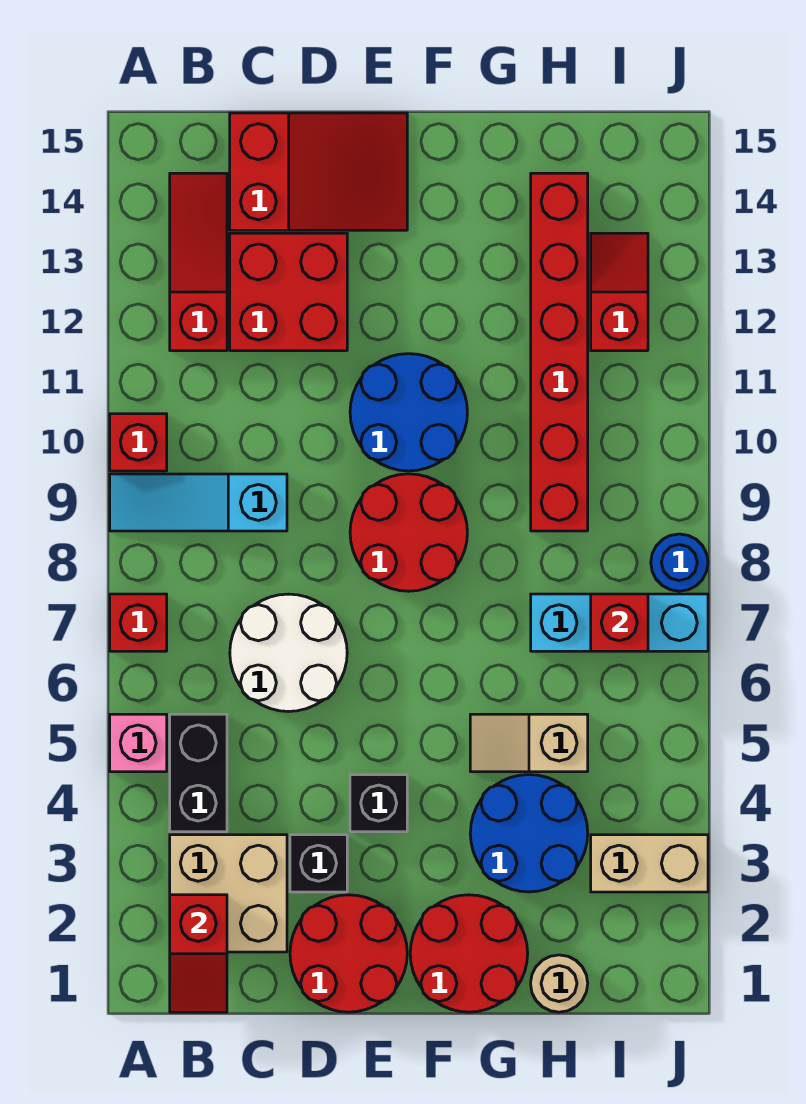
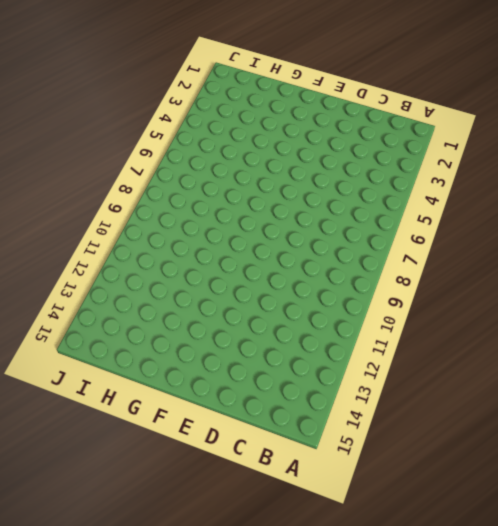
none -> pink 1x1 brick [110,714,167,772]
none -> red 1x1 brick [110,594,167,651]
none -> cyan 1x3 slope [110,474,287,531]

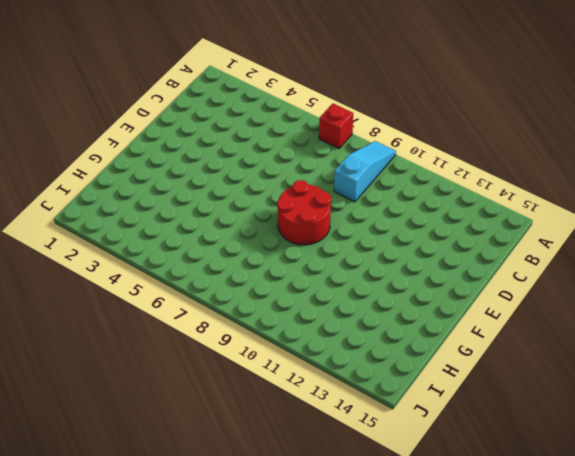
none -> pink 1x1 brick [110,714,167,772]
none -> red 1x1 brick [110,414,167,471]
none -> tan 2x2 brick [170,835,287,952]

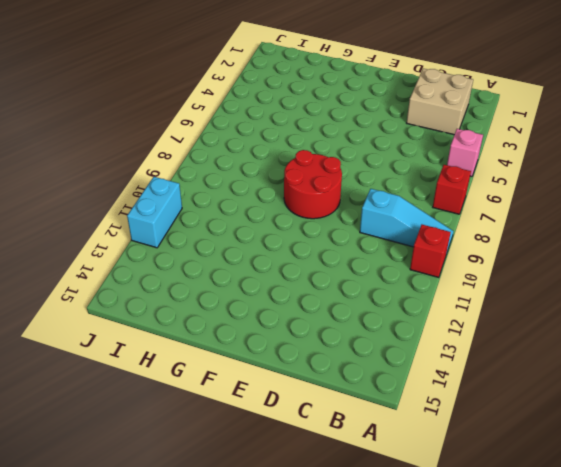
cyan 1x2 brick [127,177,182,248] -> none
none -> black 1x2 brick [170,714,227,832]
none -> red 1x3 slope [170,173,227,351]
none -> white 2x2 round brick [230,594,347,712]

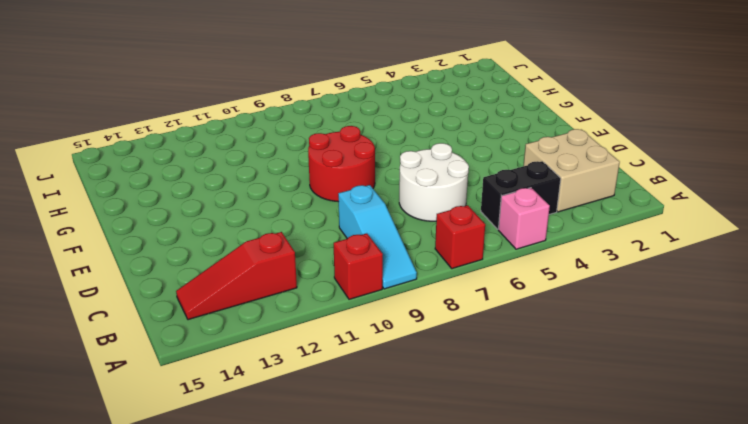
none -> red 2x2 brick [230,233,347,351]
none -> red 2x3 slope [230,113,407,230]
none -> red 2x2 round brick [290,895,407,1012]

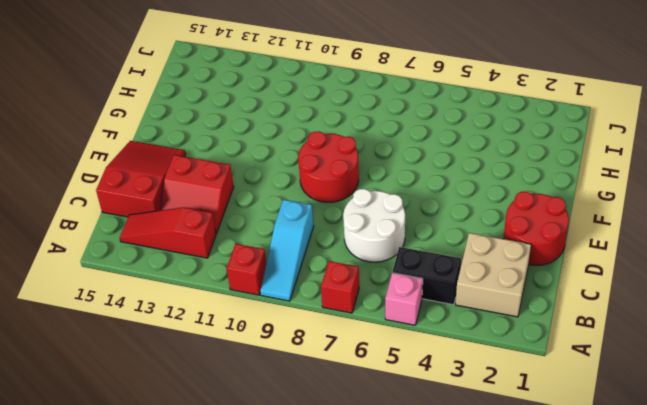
red 2x2 slope [160,155,234,233] -> red 2x2 brick [230,233,347,351]
none -> black 1x1 brick [290,835,347,892]
none -> black 1x1 brick [350,775,407,832]
none -> blue 2x2 round brick [350,354,467,471]

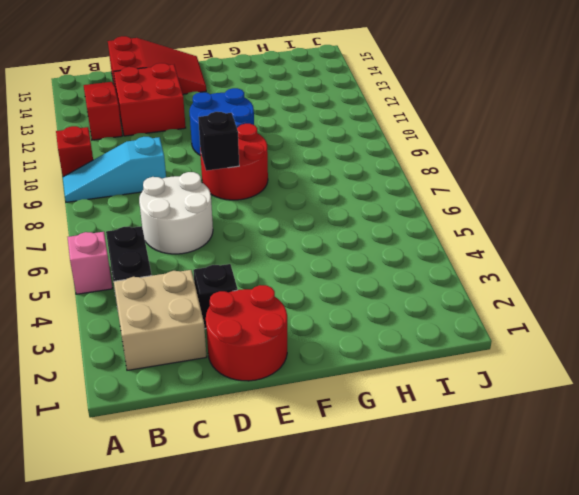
black 1x1 brick [198,112,239,171] -> black 1x1 brick moved to [350,775,407,832]
none -> red 1x1 brick [110,594,167,651]
none -> red 2x2 round brick [410,895,528,1012]
none -> blue 2x2 round brick [470,775,588,892]

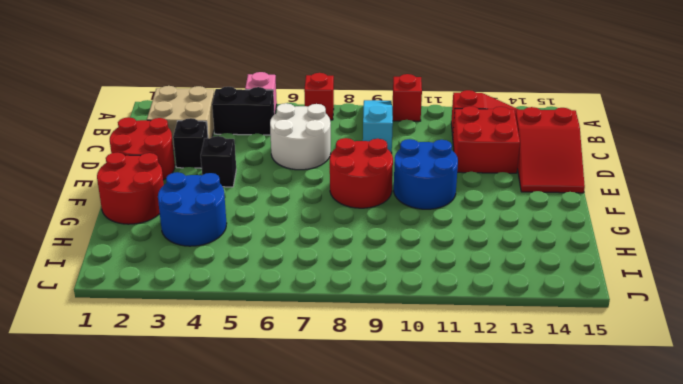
none -> tan 1x2 slope [470,714,588,772]
none -> tan 1x1 round brick [531,955,588,1012]
none -> cyan 1x3 brick [531,594,708,651]

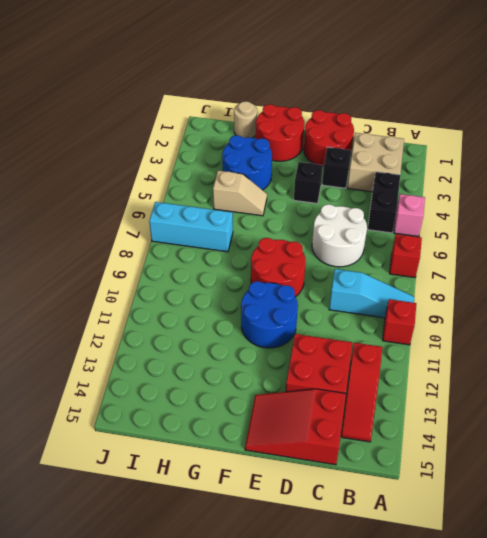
none -> red 1x6 brick [531,173,588,531]
none -> tan 1x2 brick [591,835,708,892]
none -> red 1x2 slope [591,233,648,351]

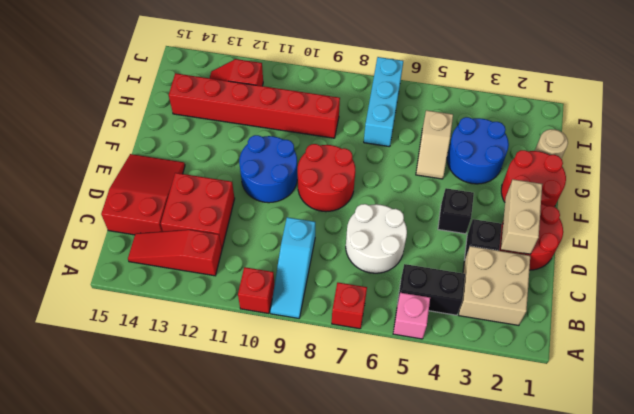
tan 1x2 brick [501,179,542,254] -> tan 1x2 brick moved to [591,835,708,892]
none -> blue 1x1 round brick [651,534,708,591]
none -> red 1x2 slope [170,895,227,1012]
none -> red 1x1 brick [591,594,648,651]

